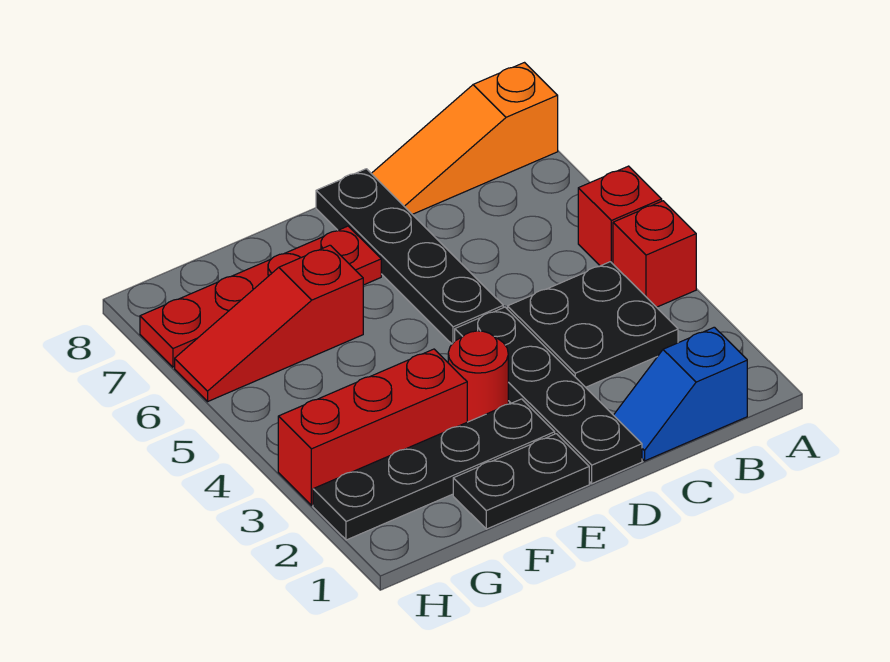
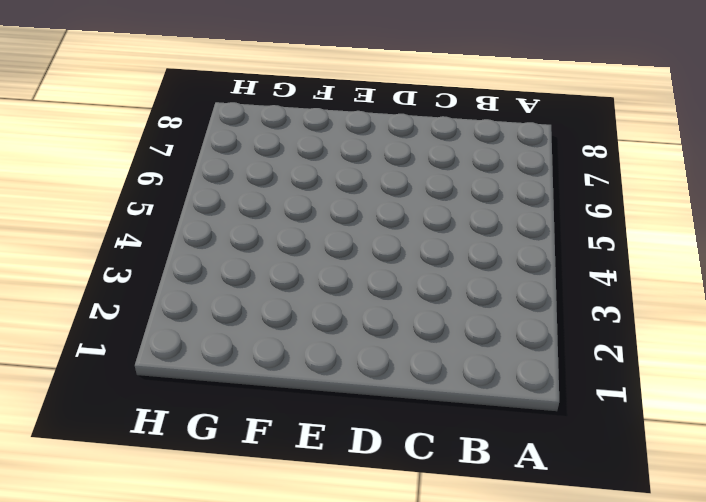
none -> red 1x1 brick [613,201,696,307]
none -> red 1x1 brick [578,166,662,266]
none -> orange 1x3 slope [371,63,558,214]

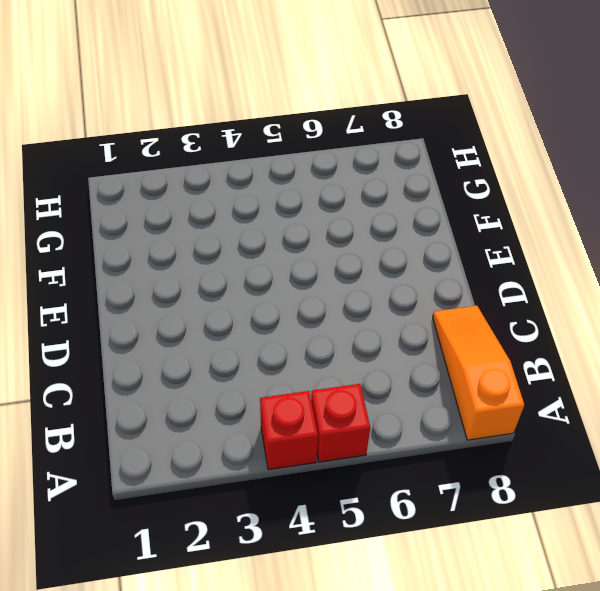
none -> blue 1x2 slope [614,327,747,461]
none -> black 2x2 plate [508,262,678,387]
none -> black 1x4 plate [455,307,642,484]

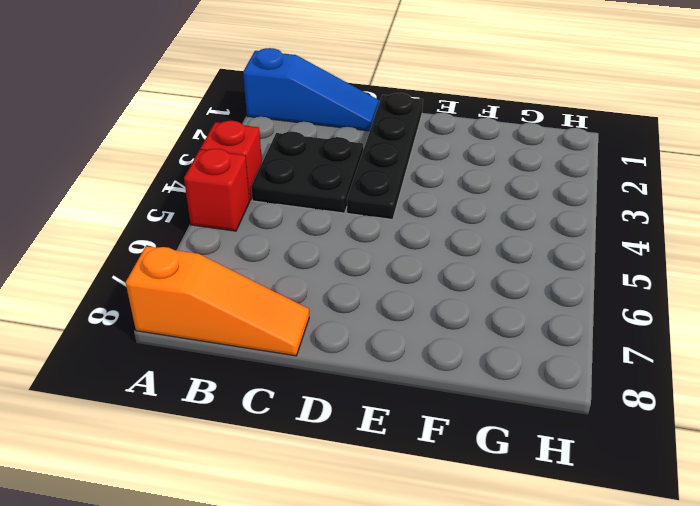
blue 1x3 slope [243,48,380,131] -> blue 1x2 slope [614,327,747,461]
none -> black 1x4 plate [316,169,503,344]
none -> black 1x2 plate [453,434,589,529]
none -> black 1x4 plate [313,399,555,540]

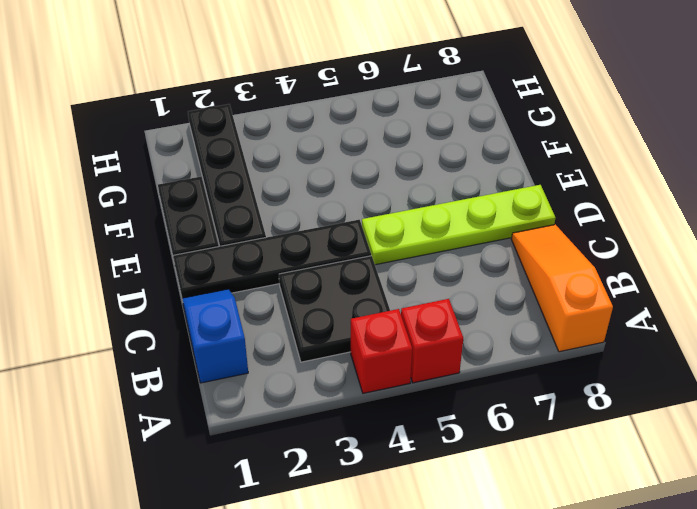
lime 1x4 plate [362,185,555,265] -> black 1x4 plate [316,169,503,344]
none -> red 1x1 round brick [448,331,508,422]
none -> red 1x4 plate [140,226,381,367]
none -> red 1x3 brick [278,349,467,505]

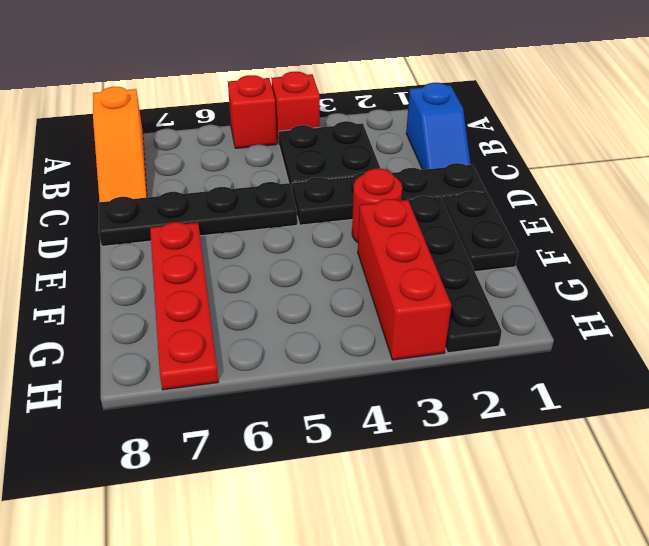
none -> red 1x3 slope [175,245,363,401]

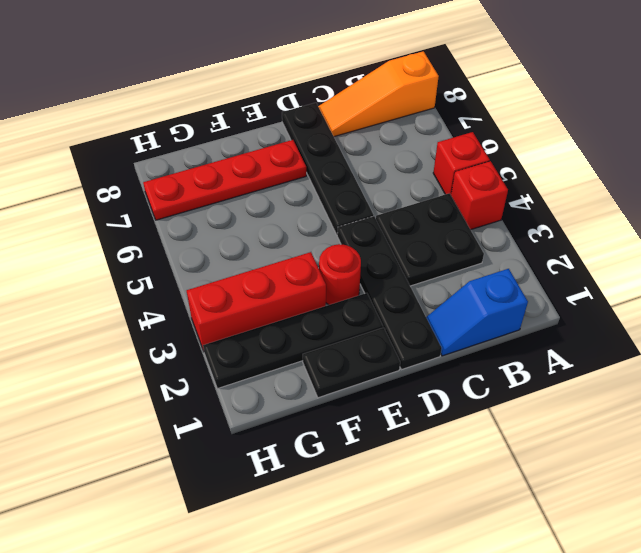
none -> red 1x3 slope [175,245,363,401]

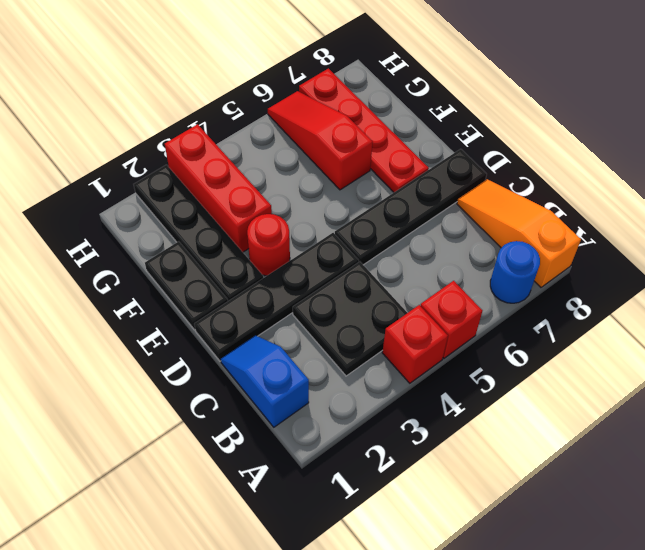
blue 1x1 round brick [490,241,540,303] -> none

